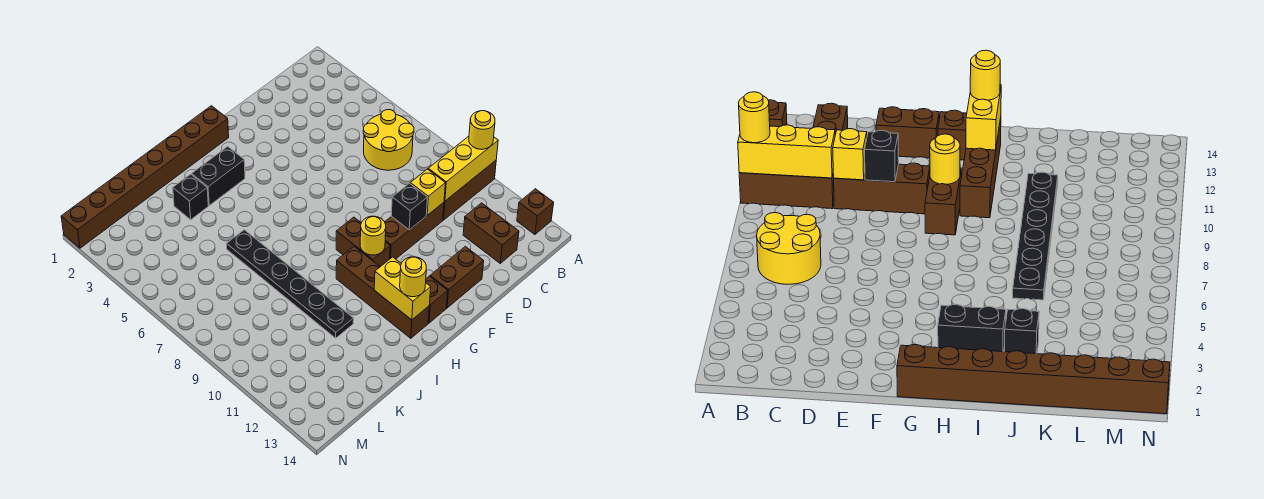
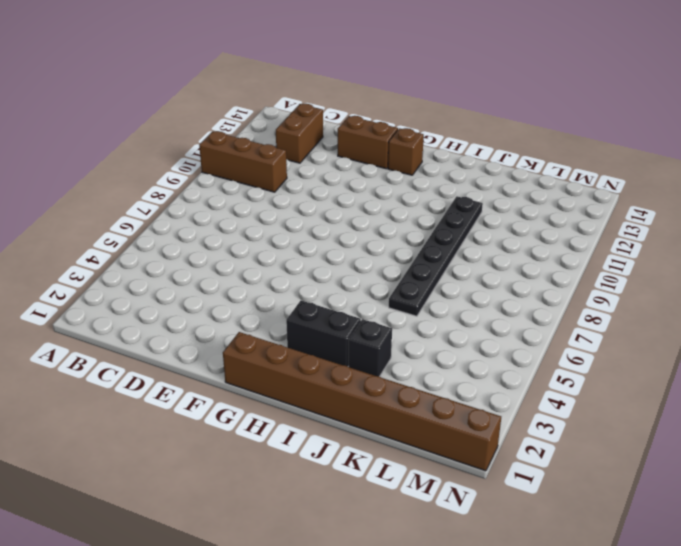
none -> brown 1x1 brick [517,189,554,234]
none -> yellow 2x2 round brick [363,110,414,170]
none -> brown 1x3 brick [385,202,444,259]

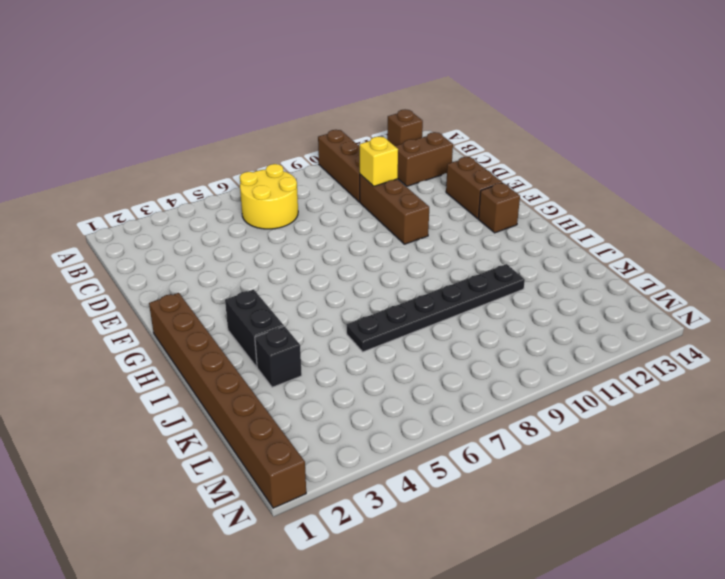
none -> brown 1x2 brick [336,217,390,267]
none -> brown 1x4 brick [336,246,429,338]
none -> yellow 1x3 brick [428,136,498,201]

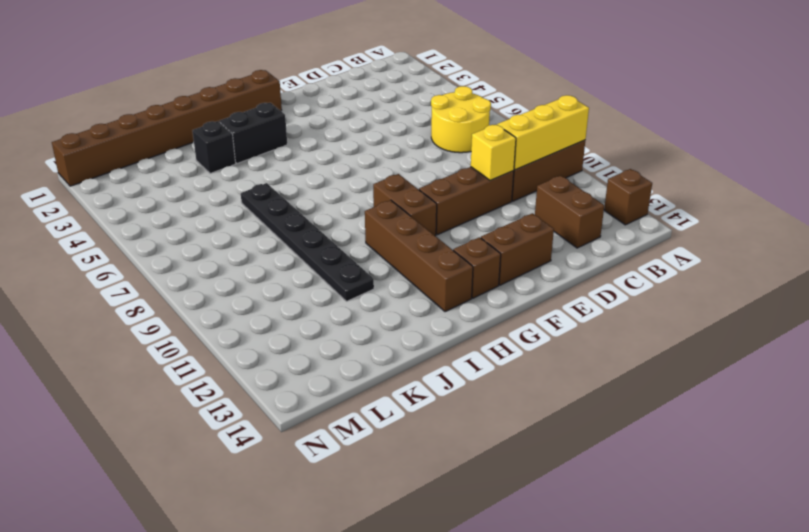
none -> black 1x1 brick [391,183,428,230]
none -> yellow 1x1 round brick [360,216,386,255]
none -> yellow 1x2 brick [374,257,431,320]

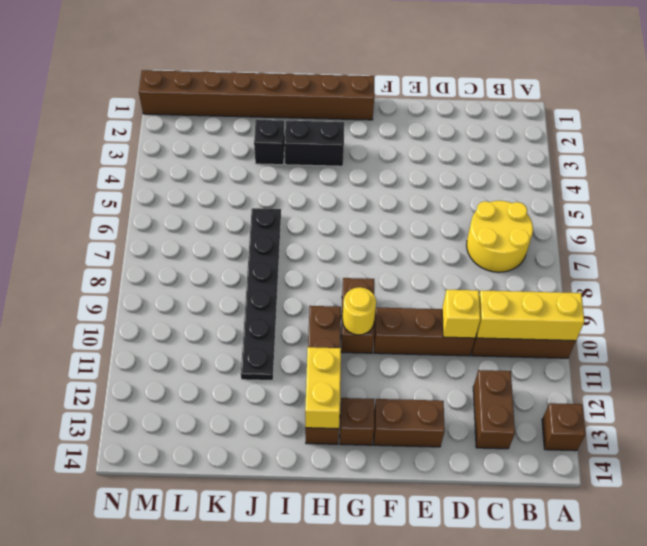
none -> black 1x1 brick [391,183,428,230]
none -> yellow 1x1 round brick [469,111,495,149]
none -> yellow 1x1 round brick [400,257,426,297]

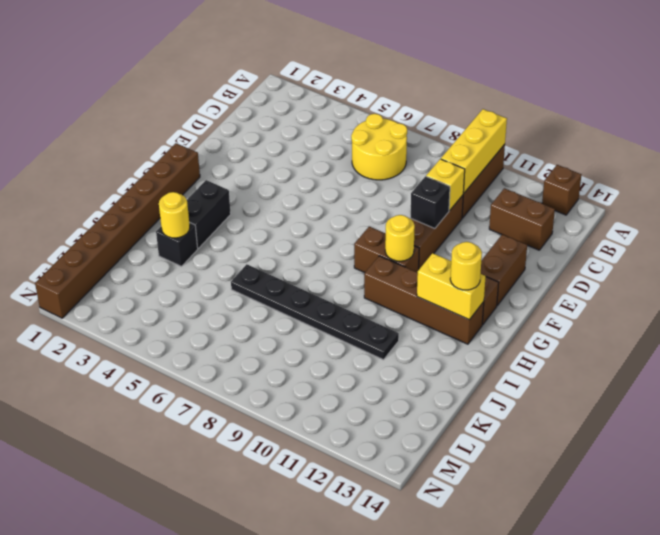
yellow 1x1 round brick [159,192,190,238] -> yellow 1x1 round brick moved to [469,111,495,149]

